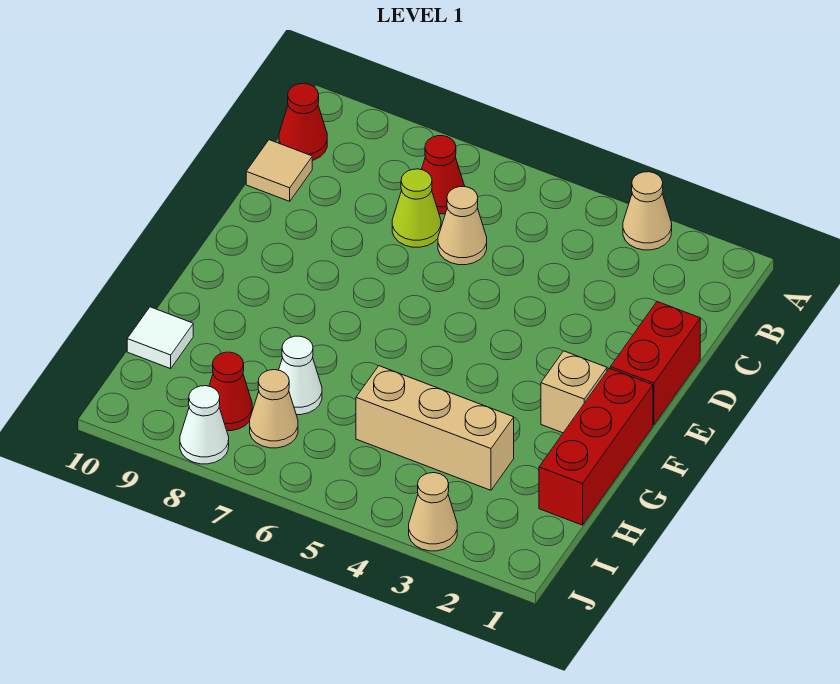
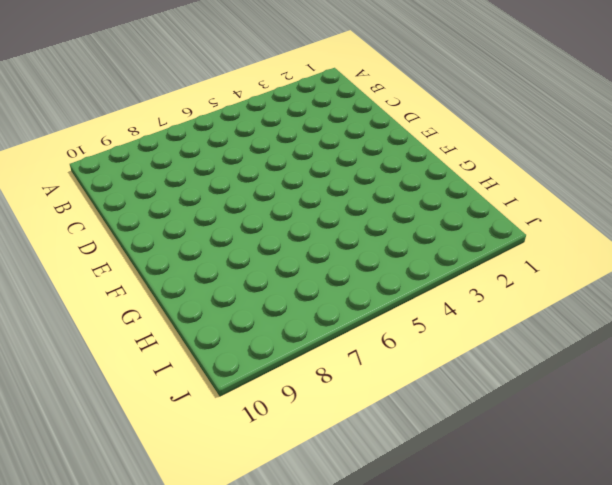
none -> tan 1x1 cone [623,172,672,250]
none -> red 1x1 cone [421,136,464,214]
none -> red 1x1 cone [279,83,327,160]

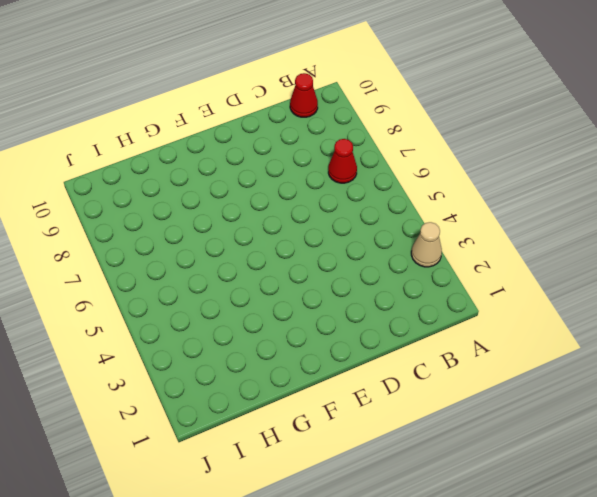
none -> tan 1x1 cone [438,186,487,265]
none -> lime 1x1 cone [392,169,441,247]
none -> tan 1x1 tile [246,140,312,201]

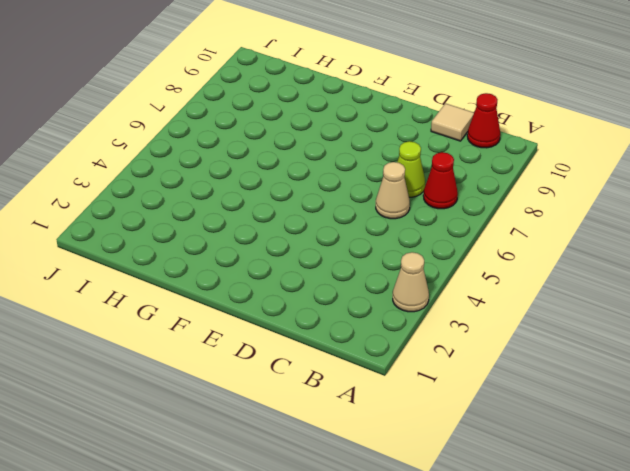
none -> red 1x2 brick [610,302,700,425]
none -> red 1x3 brick [539,368,653,525]
none -> tan 1x1 brick [541,351,607,433]

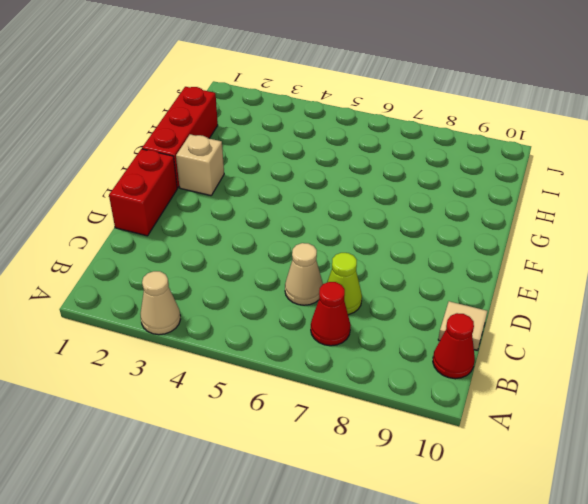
none -> tan 1x3 brick [356,366,514,490]
none -> white 1x1 cone [279,336,322,415]
none -> white 1x1 tile [127,307,193,369]

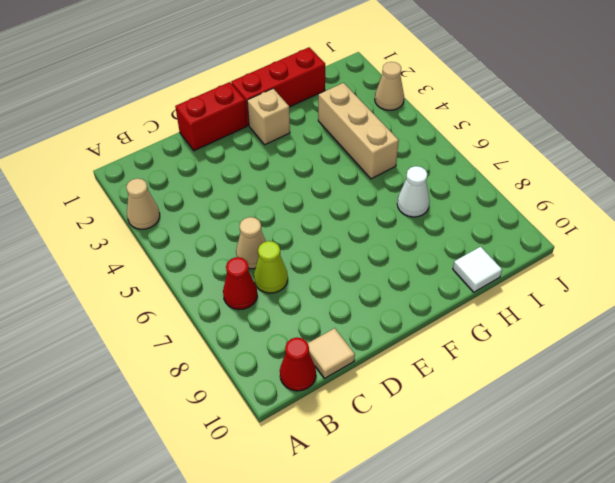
none -> tan 1x1 cone [250,370,298,448]
none -> red 1x1 cone [209,352,252,431]
none -> white 1x1 cone [180,386,229,464]

